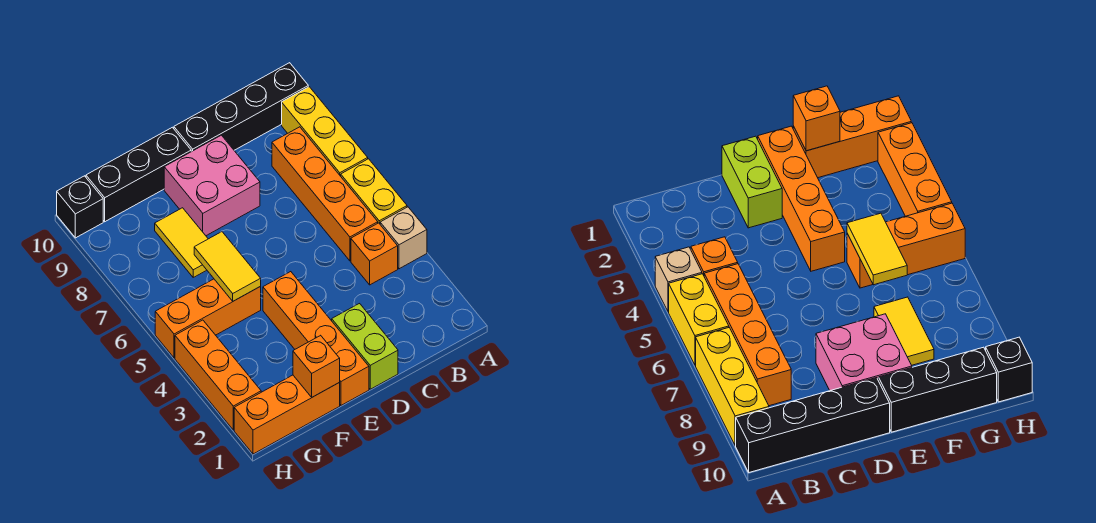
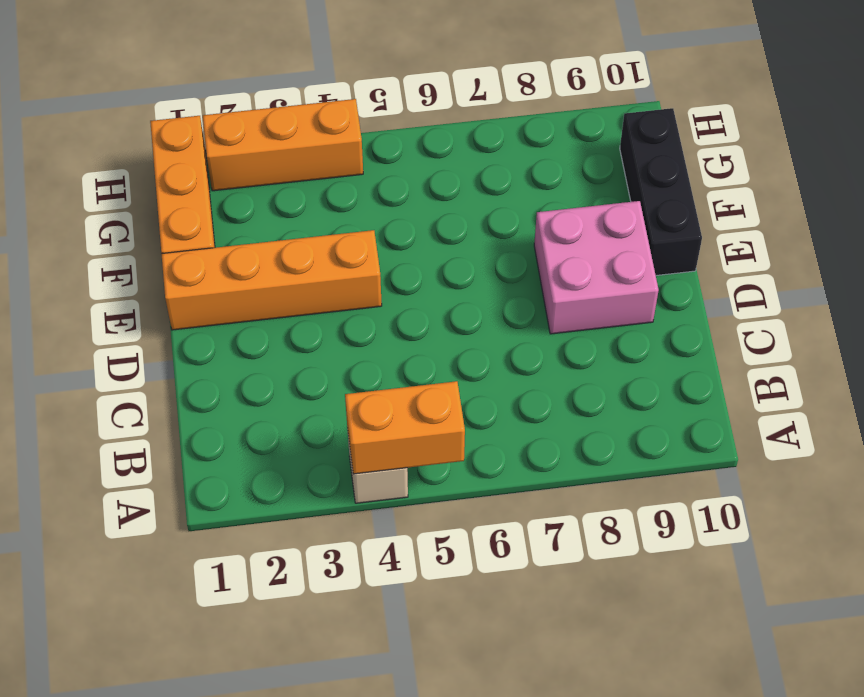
orange 1x2 brick [345,381,465,474] -> none
none -> yellow 1x2 brick [341,159,407,224]
none -> yellow 1x3 brick [282,87,368,176]
none -> black 1x4 brick [174,63,308,152]

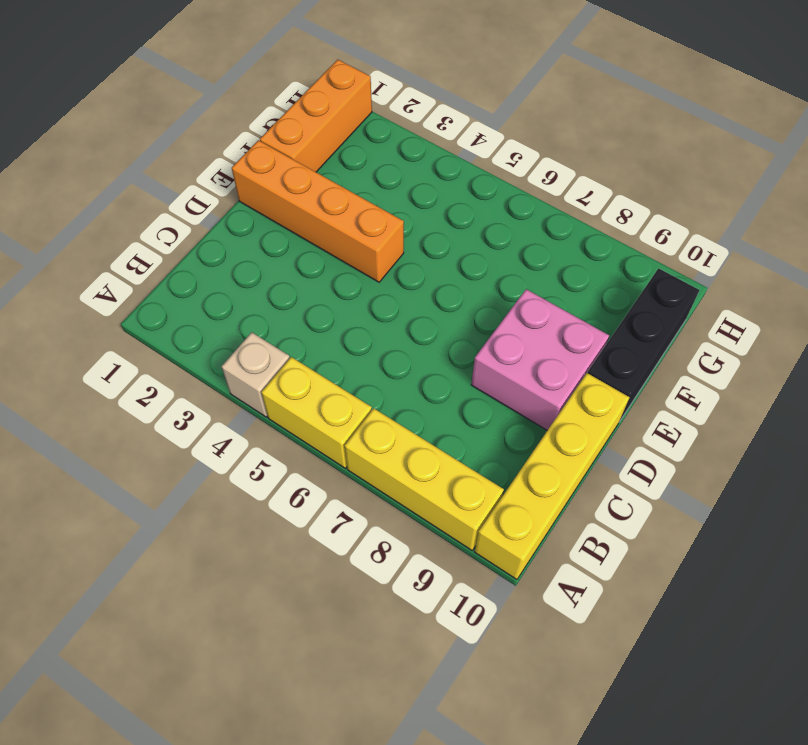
yellow 1x4 brick [475,373,630,579] -> black 1x4 brick [174,63,308,152]
none -> orange 1x1 brick [351,223,398,285]
none -> orange 1x4 brick [272,127,378,261]
none -> lime 1x2 brick [332,304,398,389]

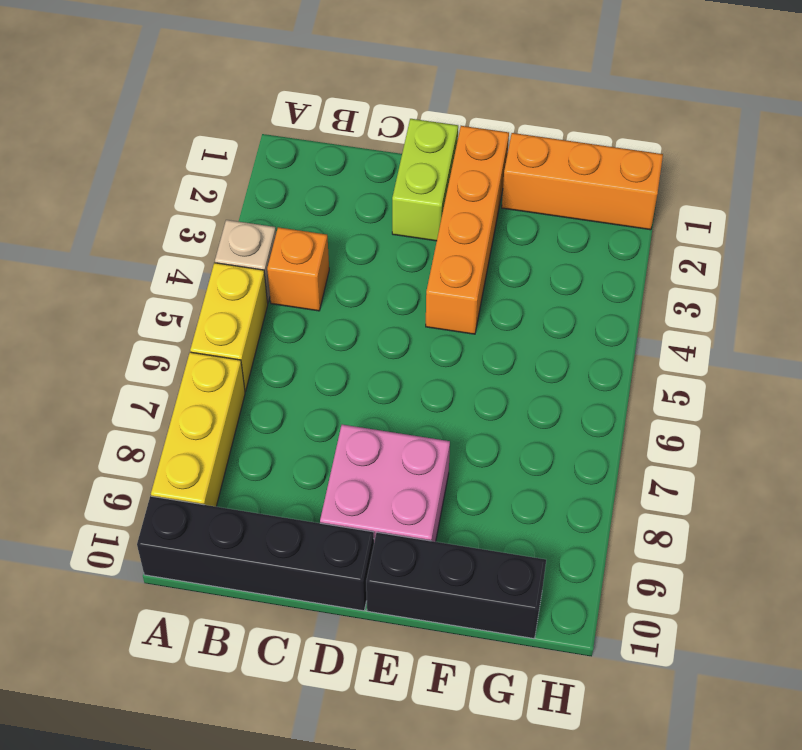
none -> orange 1x4 brick [272,127,378,261]
none -> orange 1x3 brick [155,279,261,358]
none -> yellow 1x2 tile [155,208,208,277]

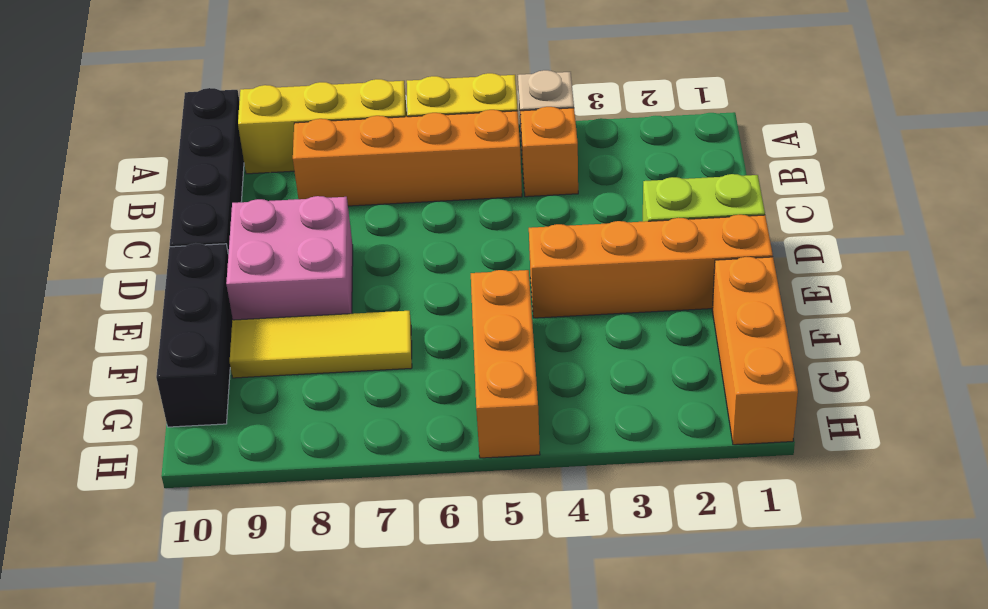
yellow 1x3 tile [230,311,412,378] -> yellow 1x2 tile [155,208,208,277]
none -> orange 1x3 brick [175,320,261,430]
none -> black 1x1 brick [57,176,103,238]
none -> orange 1x1 brick [293,335,340,397]

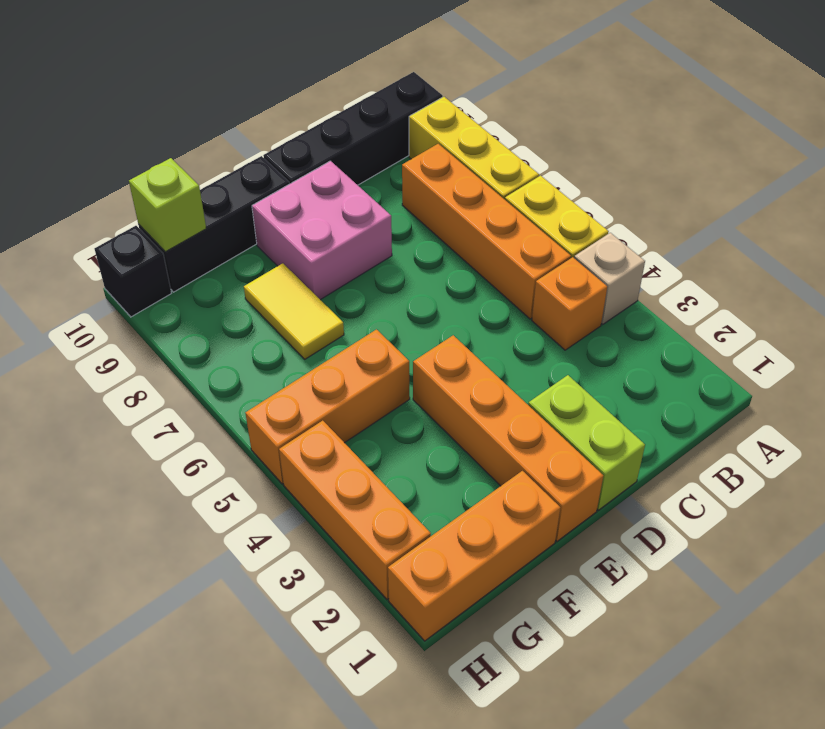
lime 1x1 brick [129,158,206,252] -> none
none -> orange 1x1 brick [293,335,340,397]
none -> yellow 1x2 tile [194,232,261,301]

